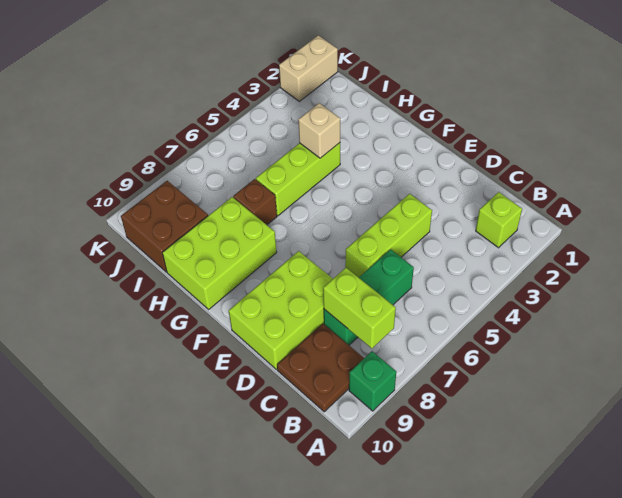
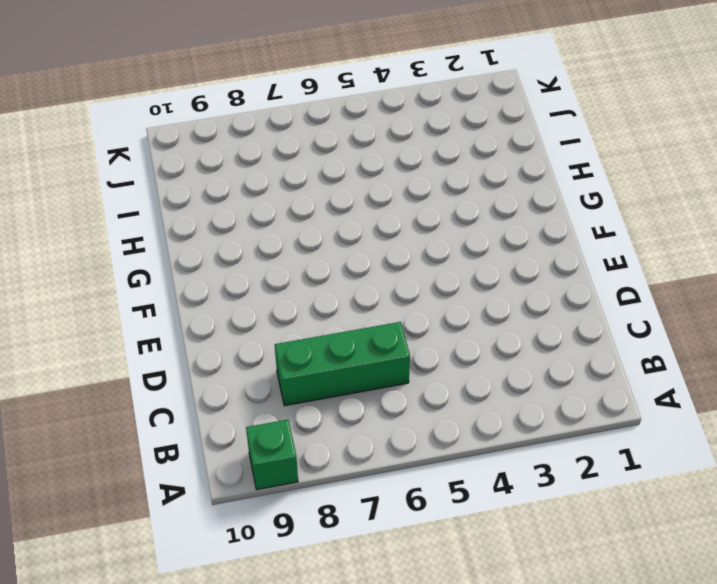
none -> lime 1x1 brick [476,192,522,248]
none -> brown 2x2 plate [277,324,364,412]
none -> lime 1x3 brick [345,194,432,277]

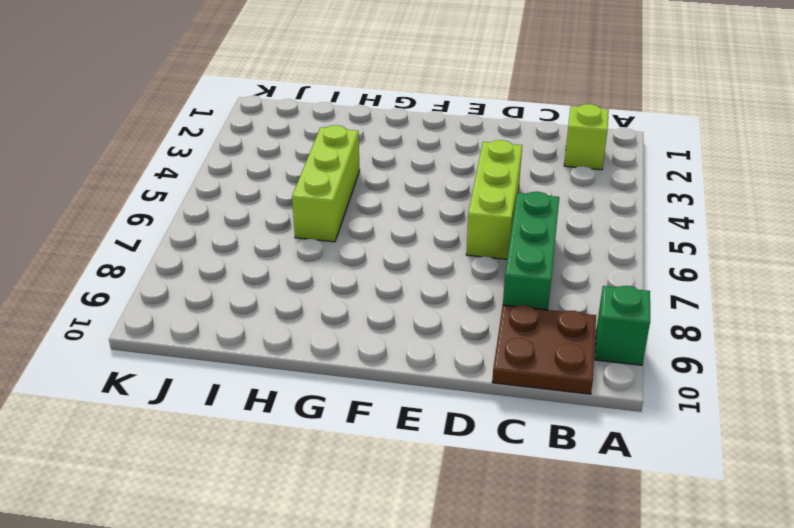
none -> lime 2x3 brick [229,251,333,369]
none -> lime 2x3 brick [162,197,277,309]
none -> brown 1x1 brick [233,179,277,225]

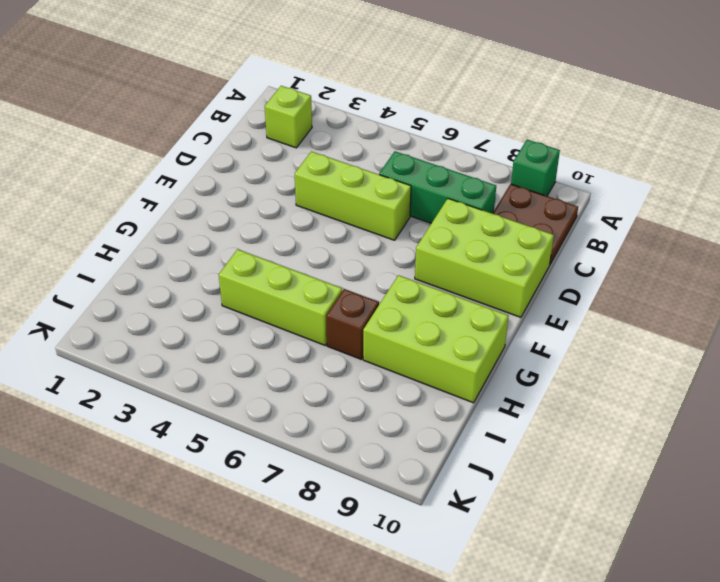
none -> brown 2x2 brick [121,181,208,272]
none -> tan 1x2 brick [279,35,338,101]
none -> lime 1x2 brick [323,268,396,348]

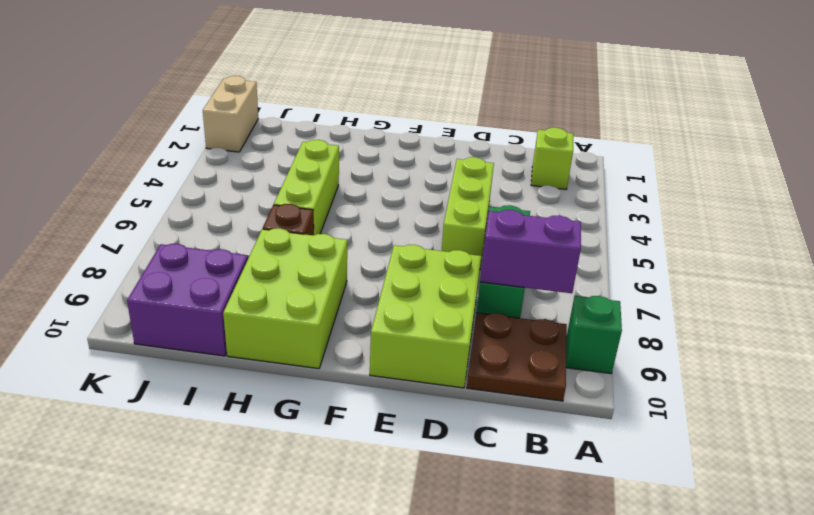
purple 1x2 brick [480,210,581,293] -> lime 1x2 brick [323,268,396,348]
purple 2x2 brick [127,244,248,356] -> brown 2x2 brick [121,181,208,272]
none -> tan 1x1 brick [298,103,340,158]

